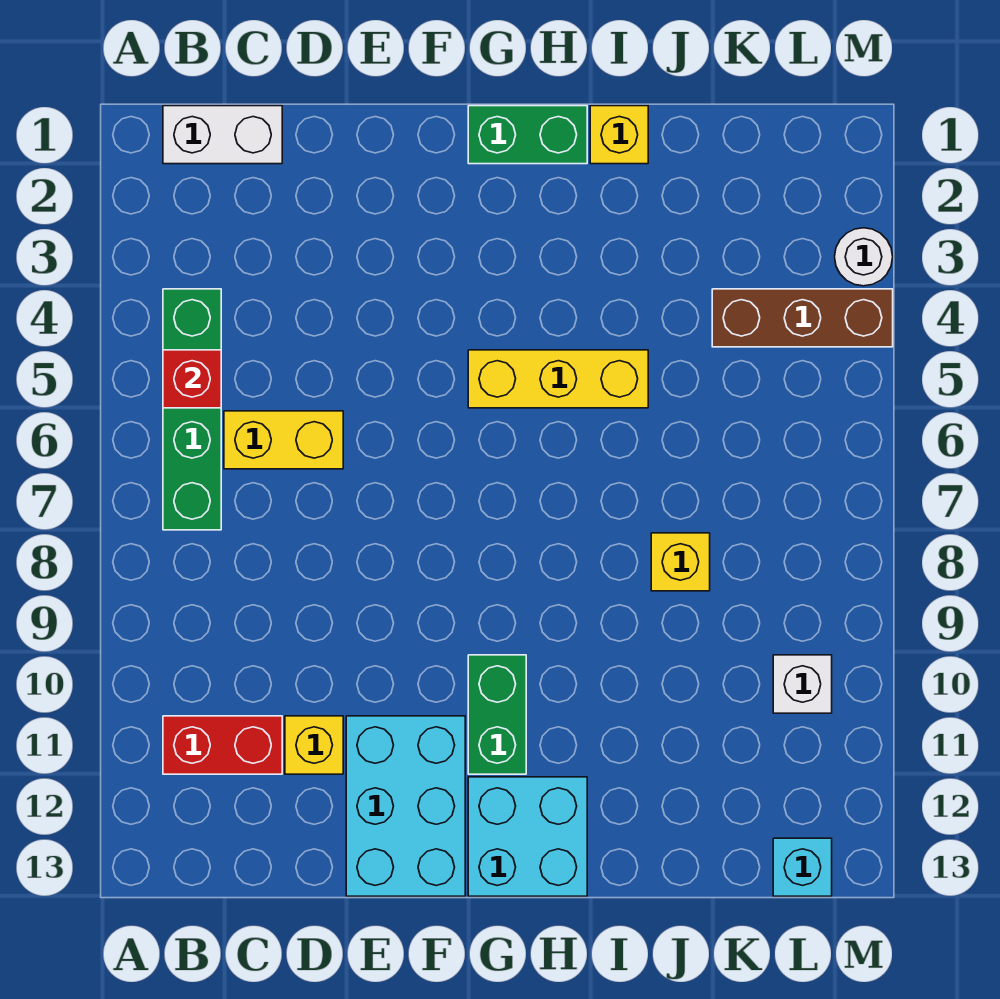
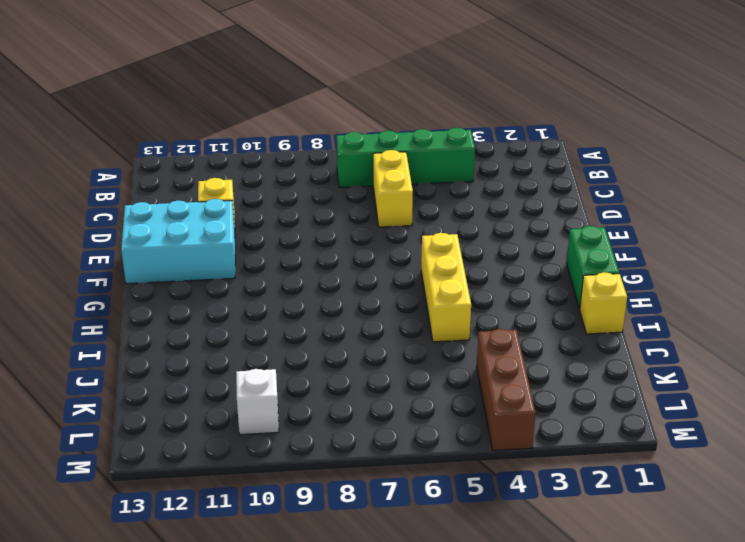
none -> white 1x2 brick [163,106,282,164]
none -> red 1x2 brick [163,716,282,774]
none -> green 1x2 brick [468,655,526,774]

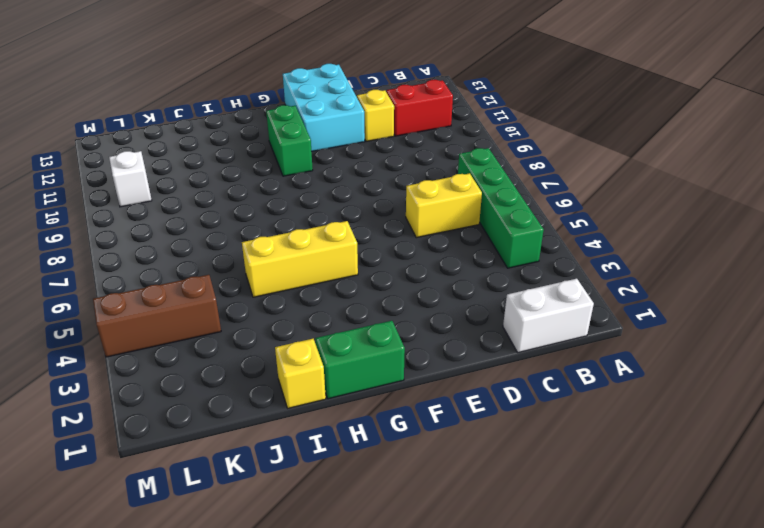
none -> cyan 2x2 brick [468,777,587,896]
none -> yellow 1x1 brick [651,533,710,591]
none -> cyan 1x1 brick [773,838,832,896]

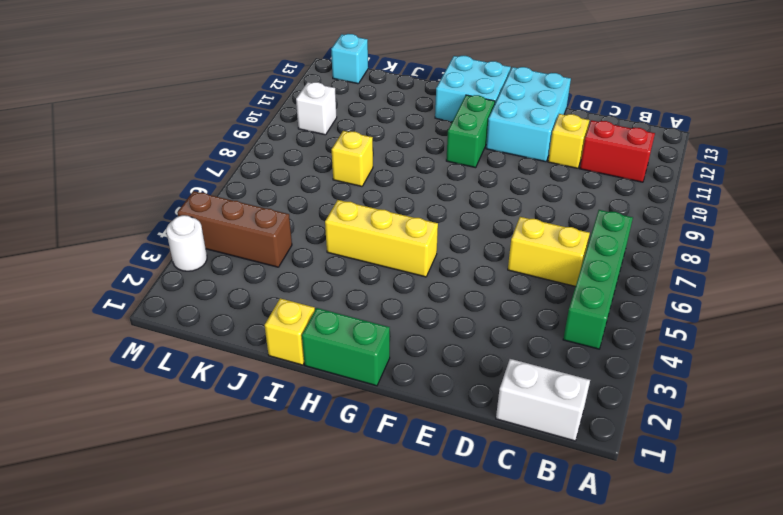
none -> red 1x1 brick [163,350,221,408]

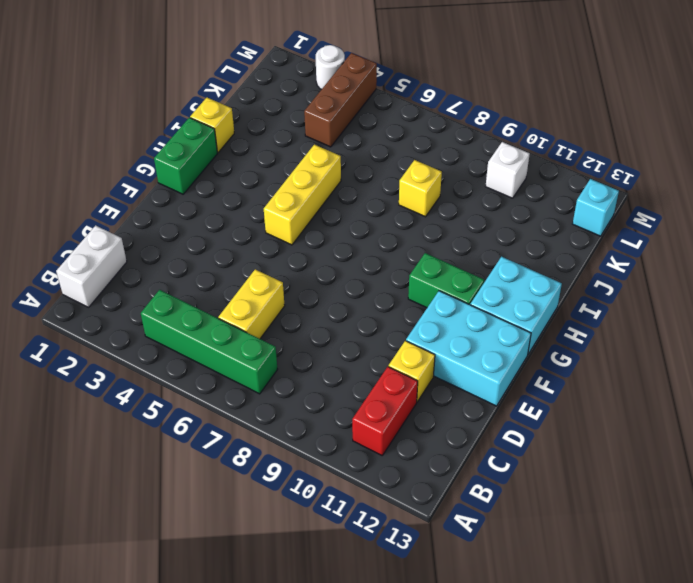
none -> red 1x1 brick [163,350,221,408]

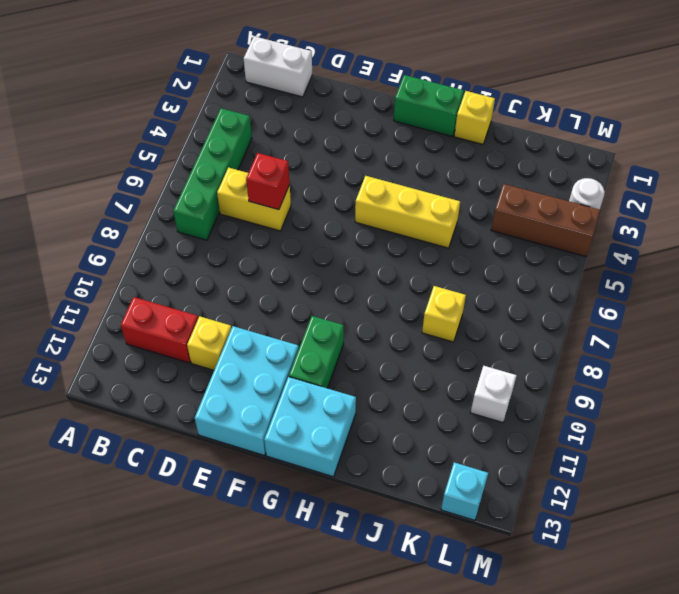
red 1x1 brick [246,153,290,210] -> red 1x1 brick moved to [163,350,221,408]

